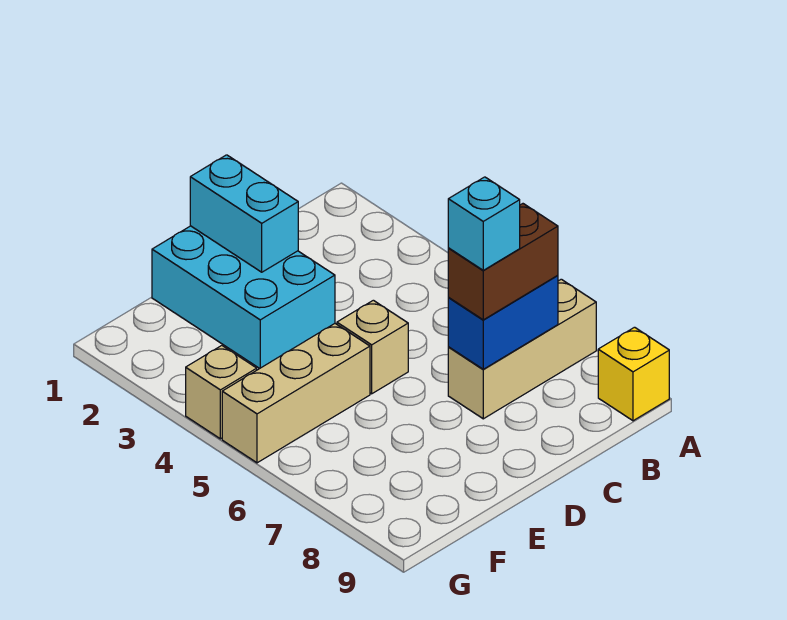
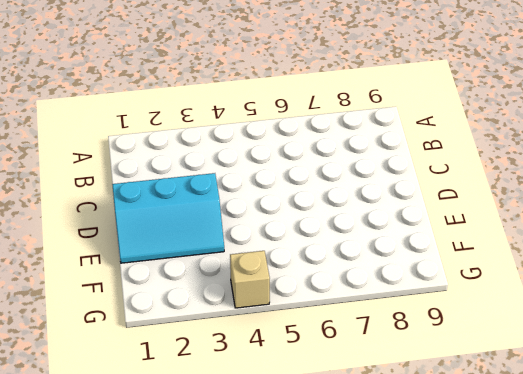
cyan 2x3 slope [112,173,224,263] -> cyan 2x3 brick [152,226,335,369]
none -> tan 1x3 brick [448,279,596,419]
none -> yellow 1x1 brick [598,327,669,421]

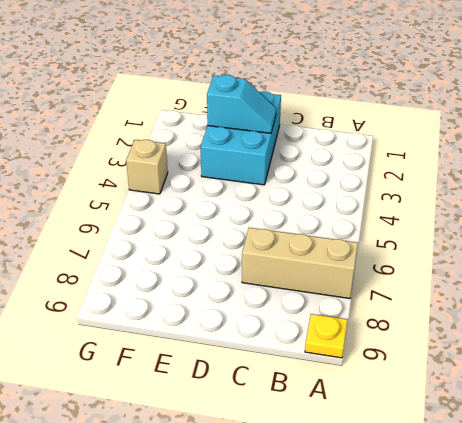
yellow 1x1 plate [305,314,347,358] -> yellow 1x1 brick [598,327,669,421]
cyan 1x2 slope [207,75,276,133] -> cyan 1x2 brick [190,155,298,272]
none -> tan 1x1 brick [337,300,408,394]
none -> tan 1x3 brick [222,324,370,463]

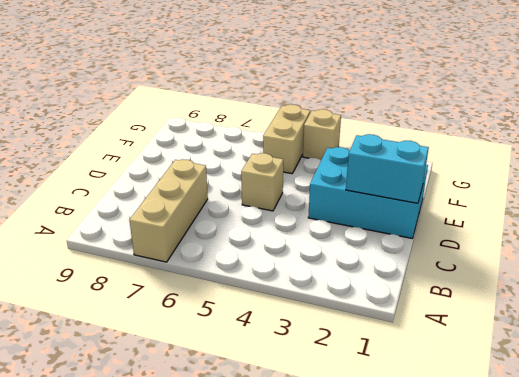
tan 1x2 brick [263,104,310,174] -> tan 1x3 brick [222,324,370,463]
none -> yellow 1x1 brick [598,327,669,421]
none -> blue 1x2 brick [448,276,558,369]

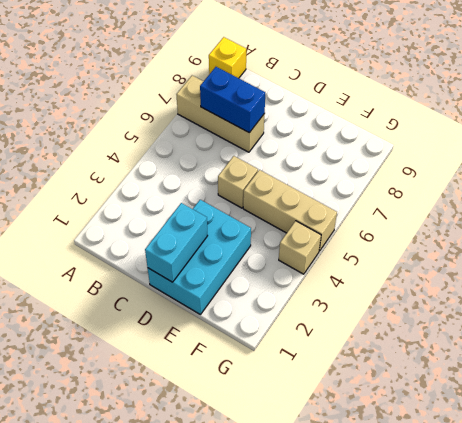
none -> brown 1x2 brick [448,204,558,320]
none -> cyan 1x1 brick [448,177,520,270]

